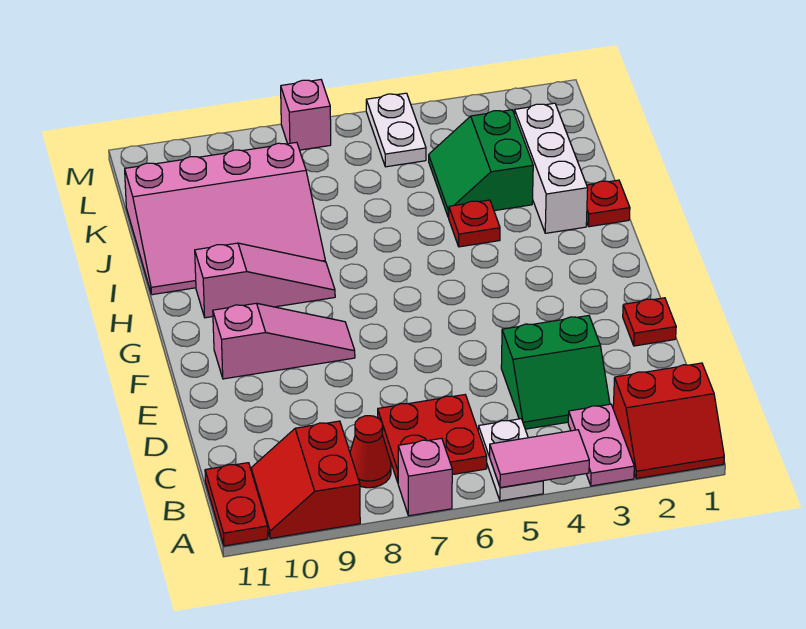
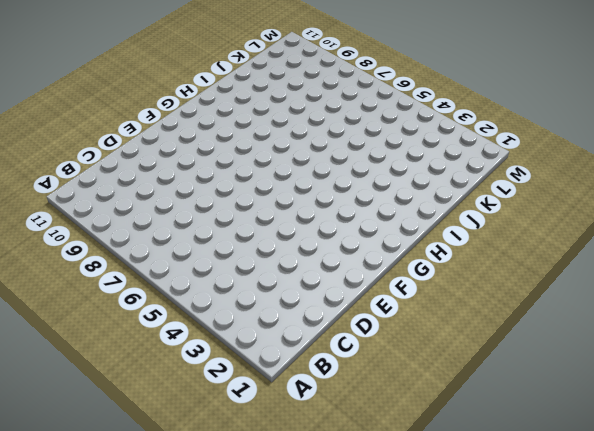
none -> red 2x2 slope [613,363,724,479]
none -> pink 1x2 plate [568,404,634,486]
none -> white 1x2 plate [478,419,543,501]

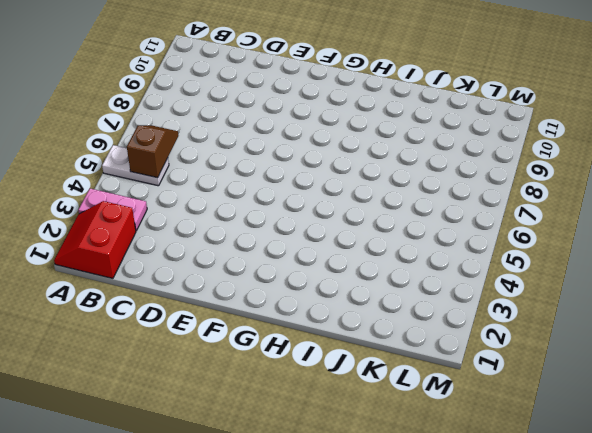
brown 1x2 slope [127,125,178,178] -> none
none -> pink 1x1 brick [398,438,452,516]
none -> red 2x2 slope [251,421,360,538]
none -> red 1x2 plate [205,463,268,546]

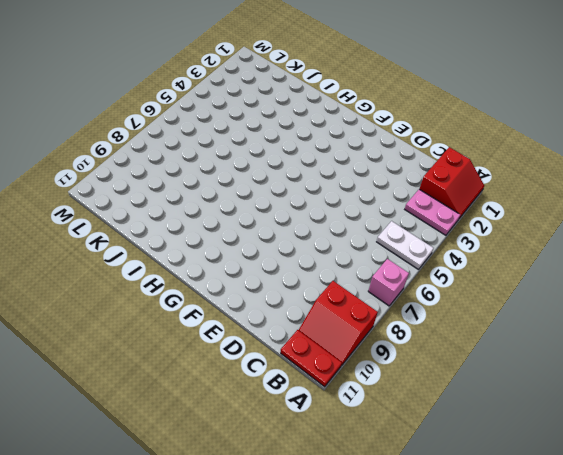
none -> red 2x2 plate [378,395,487,482]
none -> red 1x1 cone [350,416,391,488]
none -> green 2x2 slope [501,316,610,429]

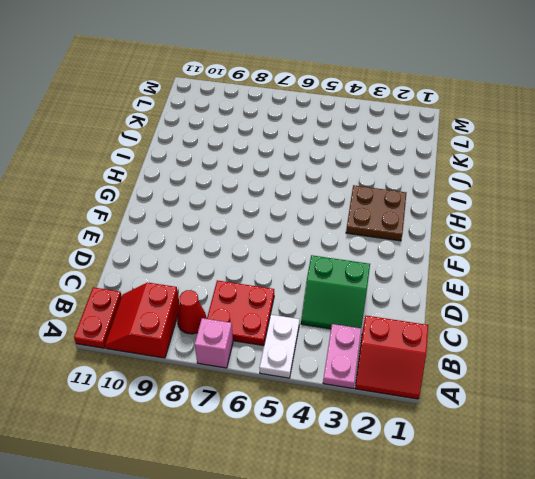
brown 2x2 plate [346,185,406,241] -> none
none -> red 1x1 plate [623,298,676,346]
none -> pink 1x3 slope [213,303,355,379]
none -> pink 1x3 slope [195,243,335,318]

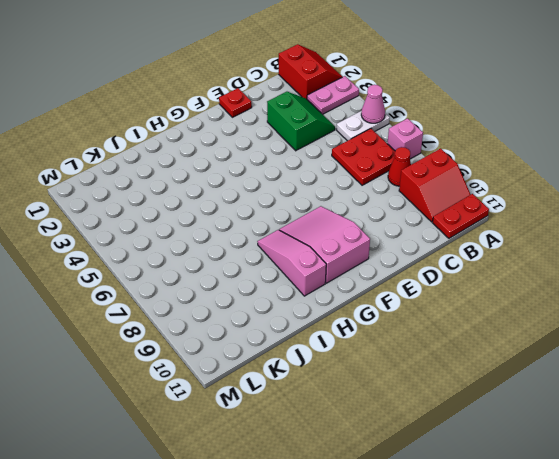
pink 1x1 cone [361,85,385,123] -> pink 1x2 tile [489,430,589,488]
pink 2x3 slope [279,206,370,283] -> pink 1x3 slope [213,303,355,379]
none -> red 1x1 plate [587,180,630,227]
none -> white 1x3 brick [514,103,588,233]
none -> red 1x1 plate [448,200,500,247]

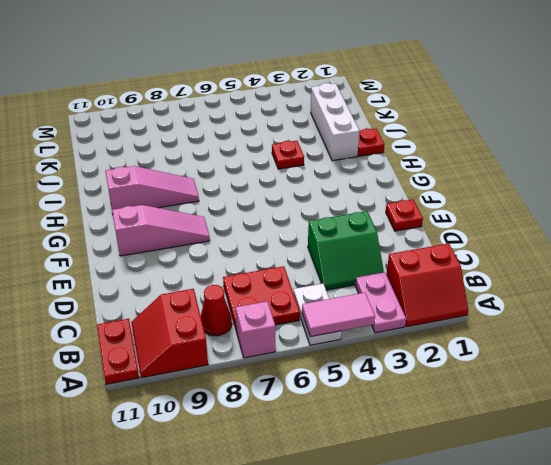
none -> pink 3x4 slope [125,142,325,295]
none -> green 2x2 slope [429,110,533,217]
none -> white 1x2 plate [366,93,426,167]

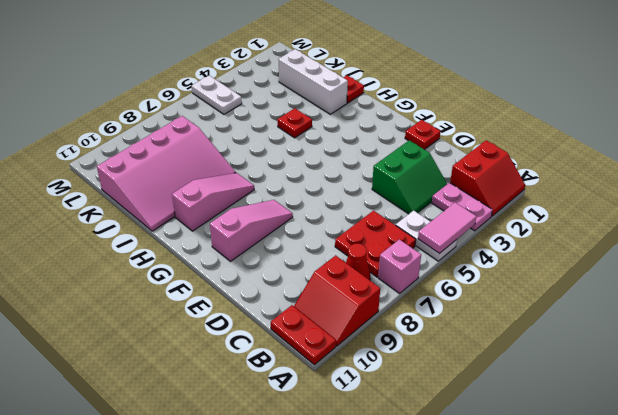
none -> green 2x2 slope [429,110,533,217]
none -> pink 1x1 brick [281,80,331,150]

